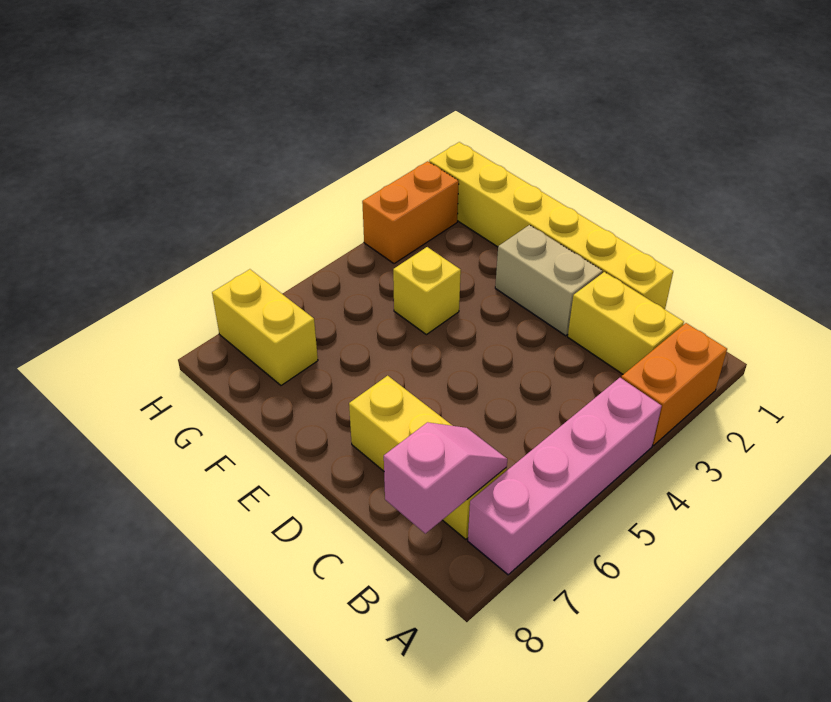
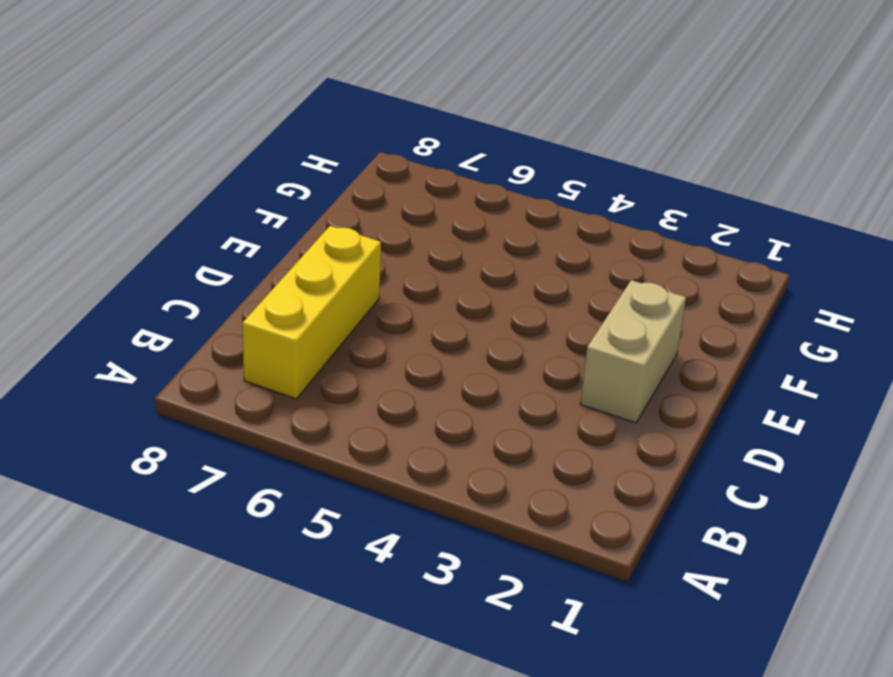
none -> orange 1x2 brick [621,323,727,446]
none -> pink 1x4 brick [468,378,662,575]

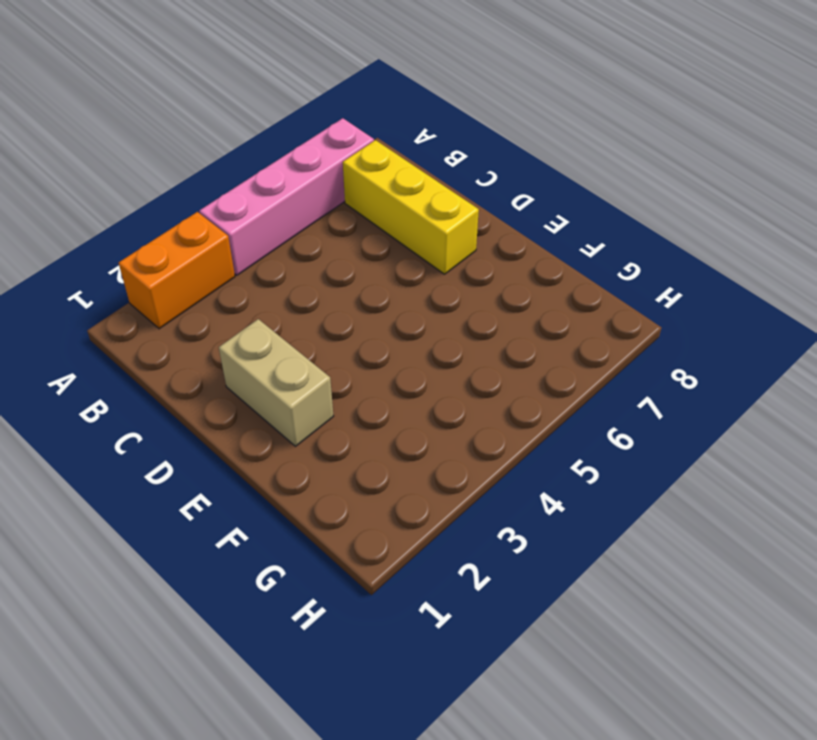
none -> yellow 1x2 brick [568,272,684,374]
none -> yellow 1x6 brick [429,142,673,309]

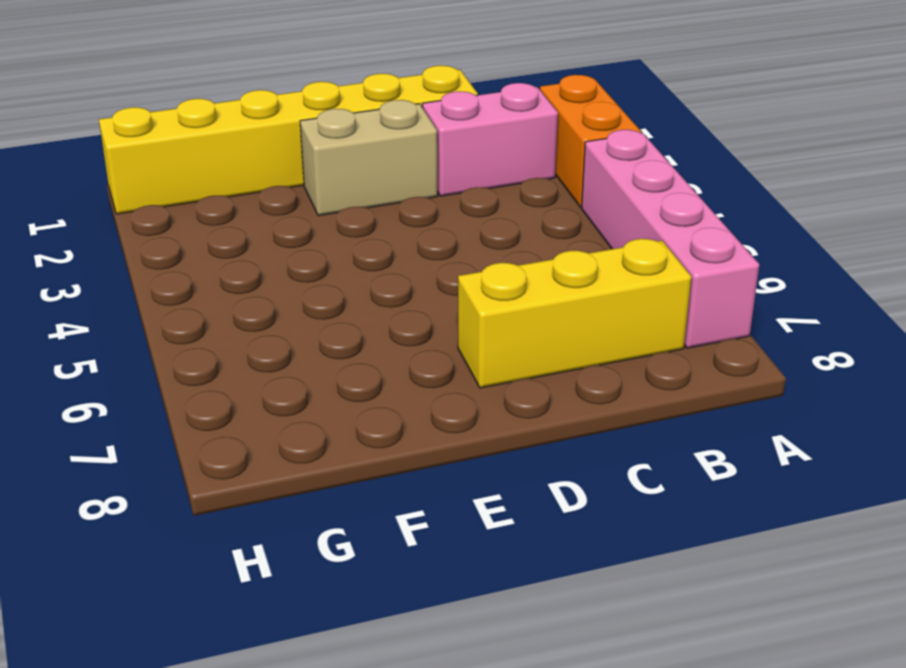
pink 1x2 brick [422,83,558,196] -> yellow 1x2 brick [568,272,684,374]
none -> yellow 1x1 brick [393,247,461,335]
none -> yellow 1x2 brick [212,269,318,385]

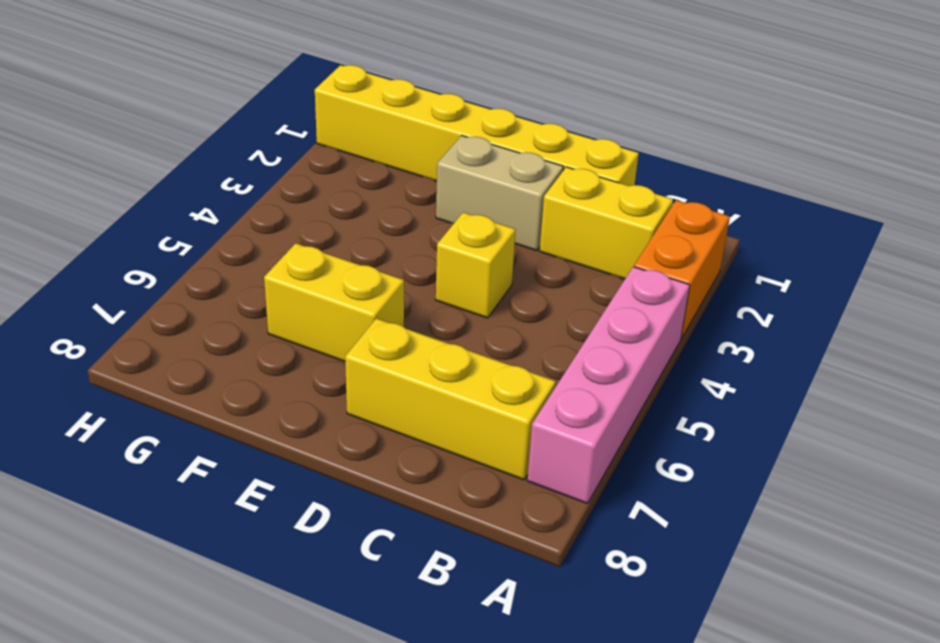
yellow 1x1 brick [436,213,516,318] -> yellow 1x1 brick moved to [393,247,461,335]
yellow 1x2 brick [264,243,404,362] -> yellow 1x2 brick moved to [212,269,318,385]
none -> orange 1x2 brick [362,161,459,264]
none -> pink 1x2 slope [384,422,507,534]

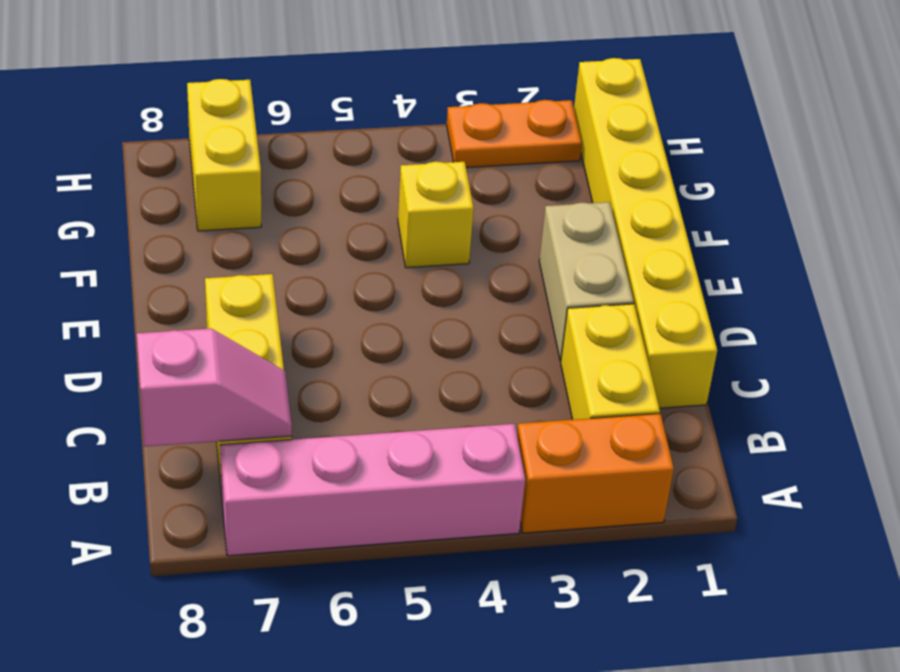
orange 1x2 plate [447,100,582,168] -> orange 1x2 brick [362,161,459,264]

